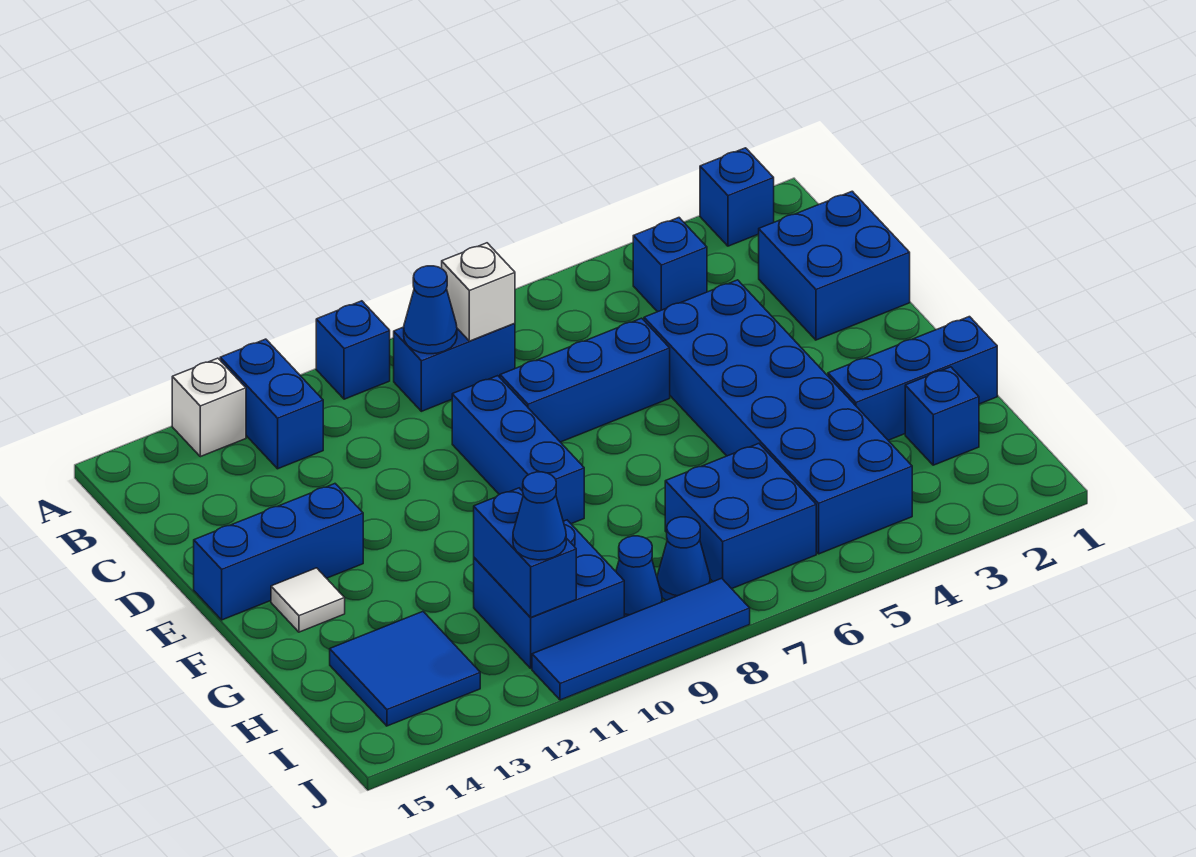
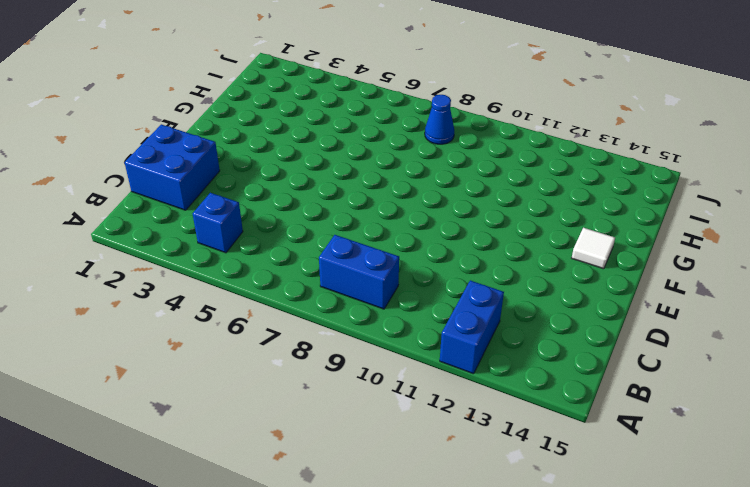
none -> blue 1x1 brick [700,148,774,246]
none -> blue 1x1 brick [316,301,390,399]
none -> white 1x1 brick [172,358,246,457]

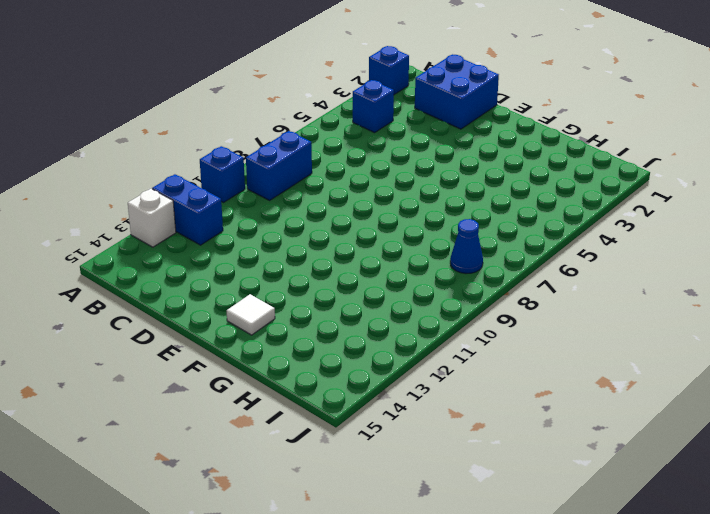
none -> blue 2x6 brick [644,280,912,554]
none -> blue 1x3 brick [500,318,670,442]
none -> blue 1x3 brick [452,376,584,524]

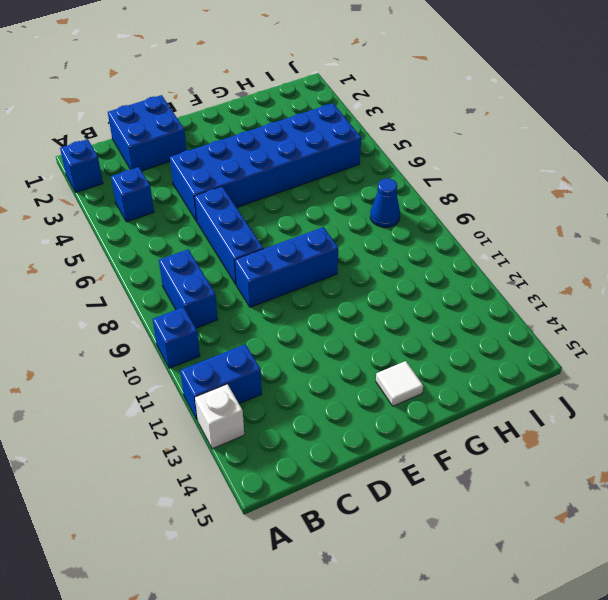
none -> blue 1x3 brick [194,484,363,620]
none -> blue 1x3 brick [828,317,997,440]
none -> blue 1x1 brick [905,367,979,465]

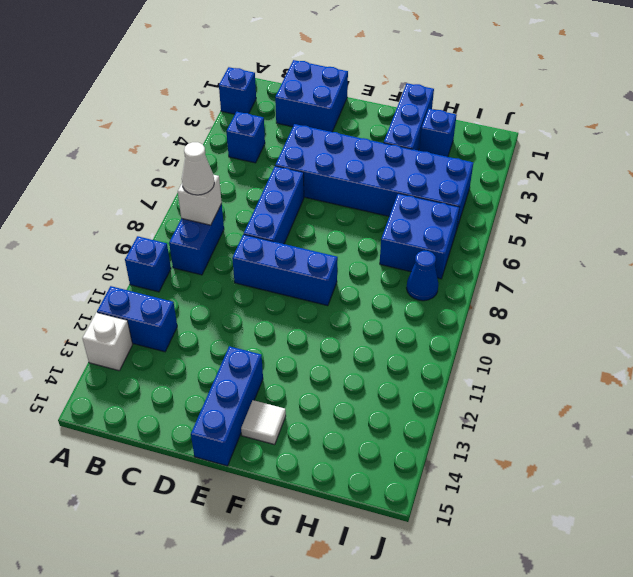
white 1x1 cone [182,142,214,195] -> none
none -> blue 2x2 brick [474,520,624,669]
none -> blue 2x2 tile [330,612,480,726]
none -> blue 1x1 cone [616,536,662,617]

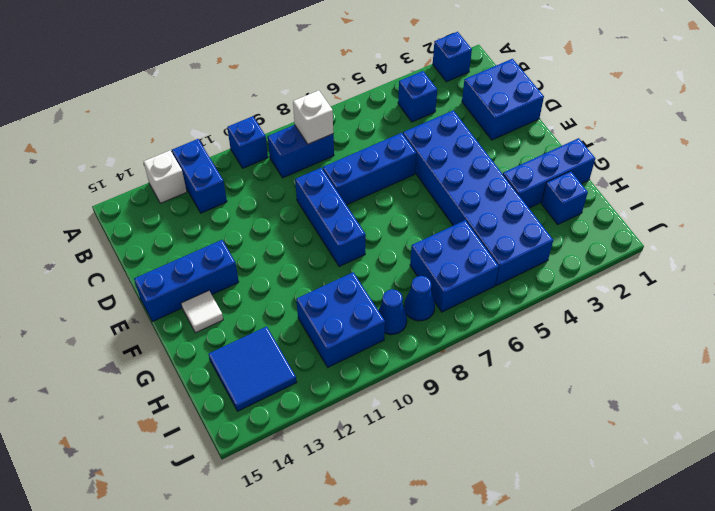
none -> blue 1x4 tile [532,578,750,700]
none -> blue 1x1 cone [404,266,457,354]
none -> blue 1x2 brick [474,488,576,617]

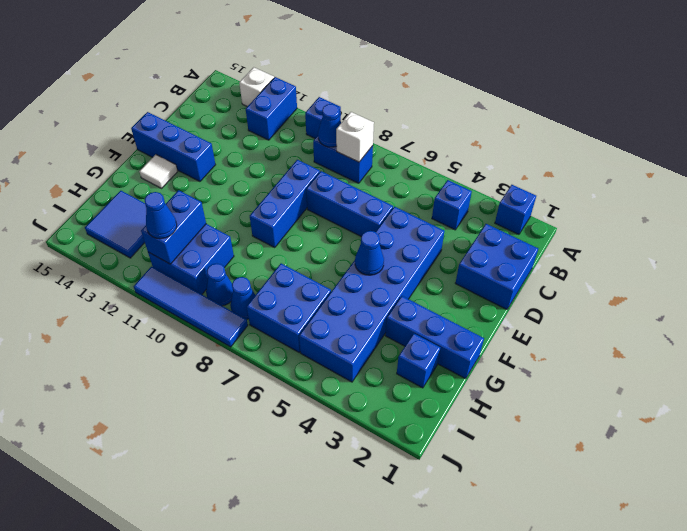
blue 1x1 cone [355,231,384,275] -> none

